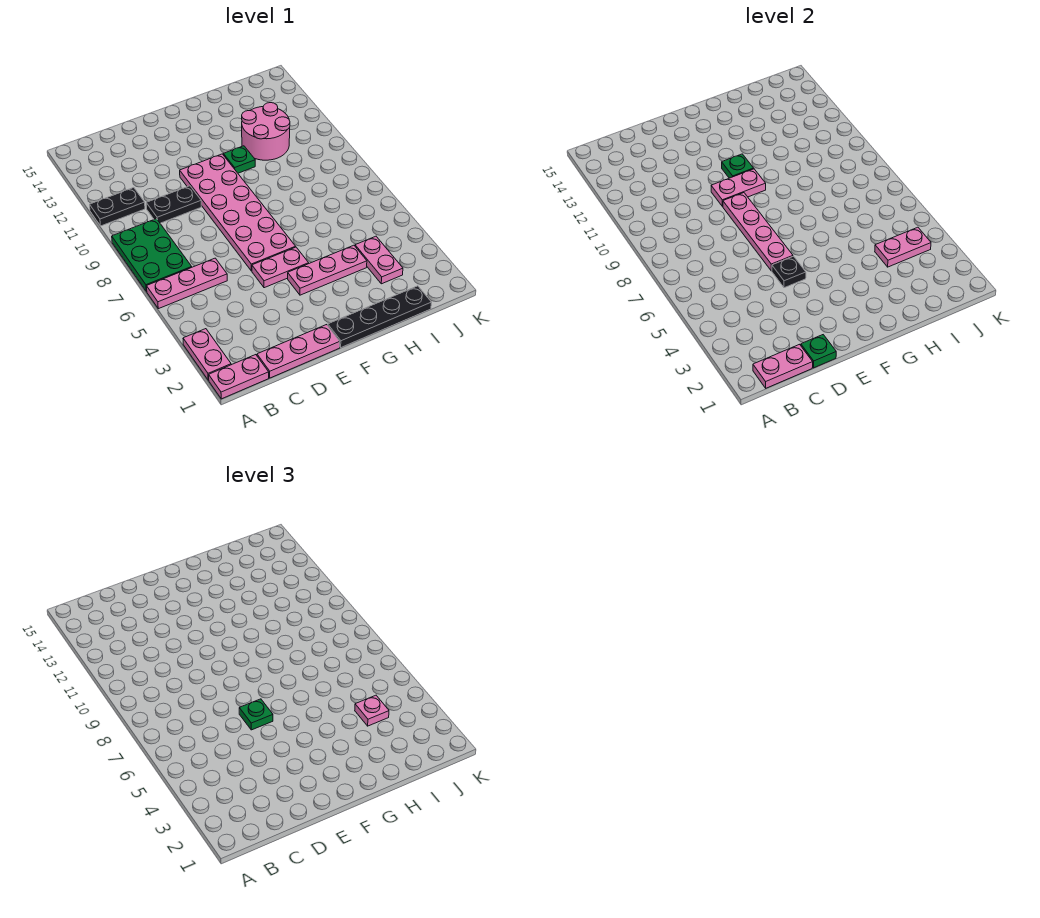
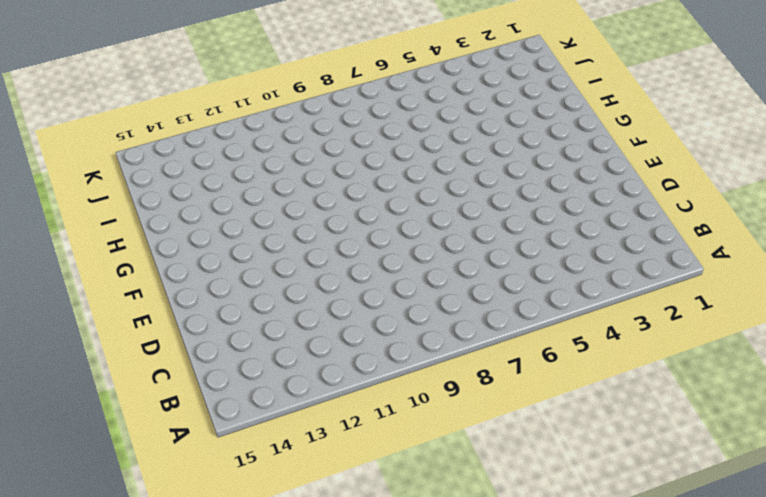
none -> pink 1x2 plate [209,355,269,399]
none -> pink 1x2 plate [183,329,231,380]
none -> pink 1x3 plate [147,258,227,309]

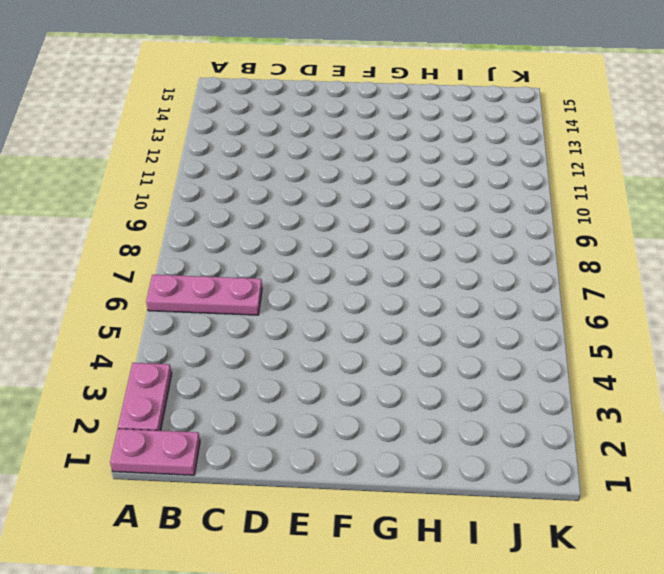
none -> green 2x3 plate [112,219,192,292]
none -> black 1x2 plate [90,188,145,226]
none -> pink 1x3 plate [257,325,340,378]

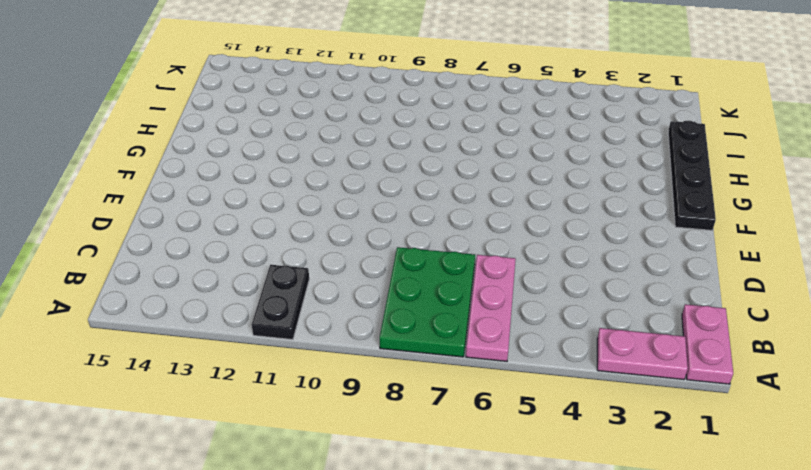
green 2x3 plate [380,247,475,357] -> green 2x3 plate turned to [112,219,192,292]
none -> pink 1x3 plate [257,325,340,378]
none -> black 1x2 plate [146,186,201,223]
none -> pink 1x2 plate [252,247,309,288]

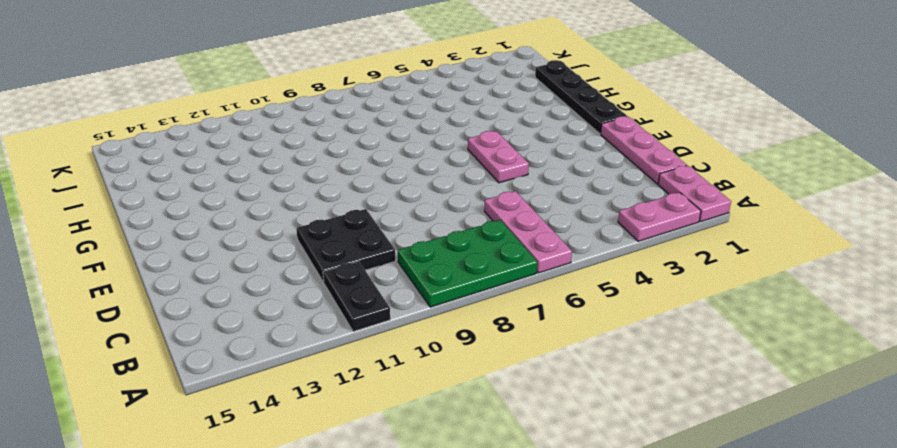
black 2x2 plate [296,209,395,283] -> black 1x2 plate [146,186,201,223]
none -> pink 2x6 plate [180,154,296,271]
none -> pink 1x3 plate [288,245,367,295]
none -> green 1x1 plate [223,146,255,173]

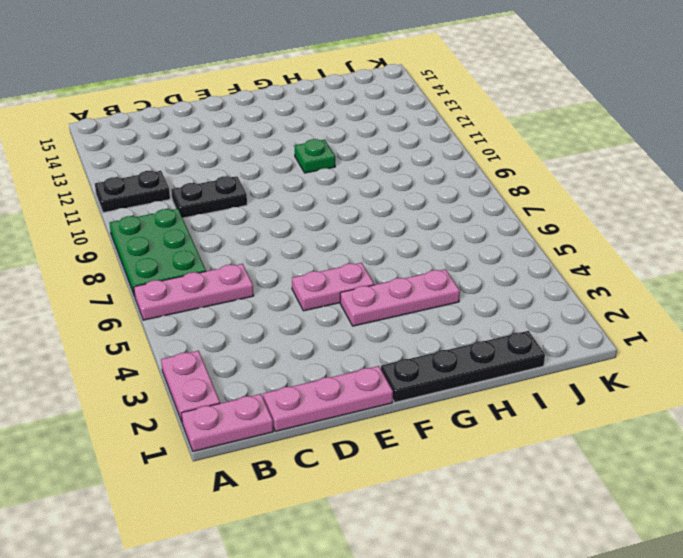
none -> pink 2x6 plate [180,154,296,271]
none -> pink 2x2 round brick [242,103,290,160]
none -> pink 1x2 plate [355,236,403,284]

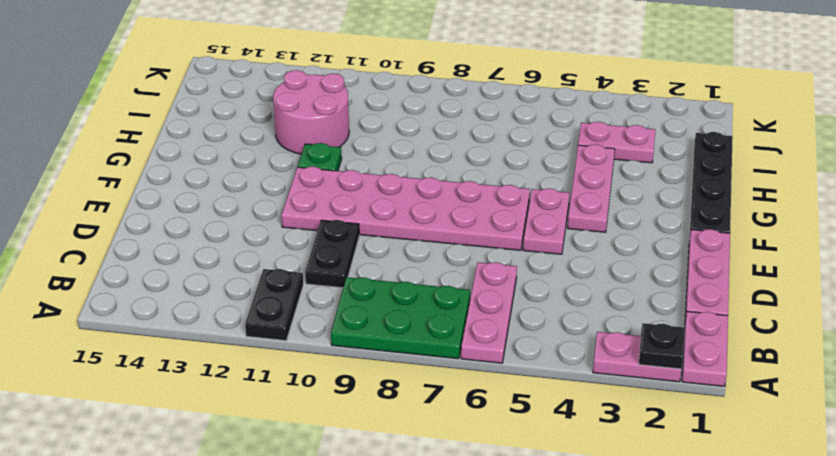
black 1x1 plate [639,323,685,369] -> black 1x1 plate moved to [772,256,806,288]
none -> pink 1x2 plate [753,344,813,388]
none -> green 1x1 plate [801,335,836,368]
none -> pink 1x4 plate [723,193,793,271]

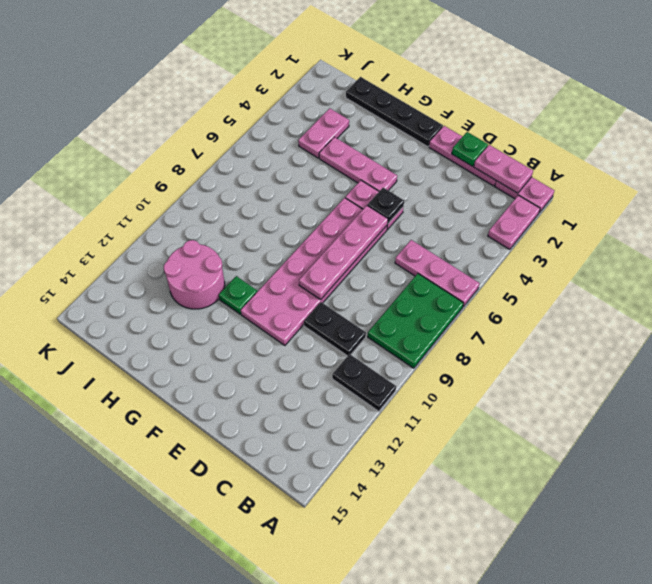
none -> pink 1x2 plate [711,169,766,206]
none -> green 1x1 plate [722,154,754,178]
none -> pink 1x2 plate [875,227,931,267]

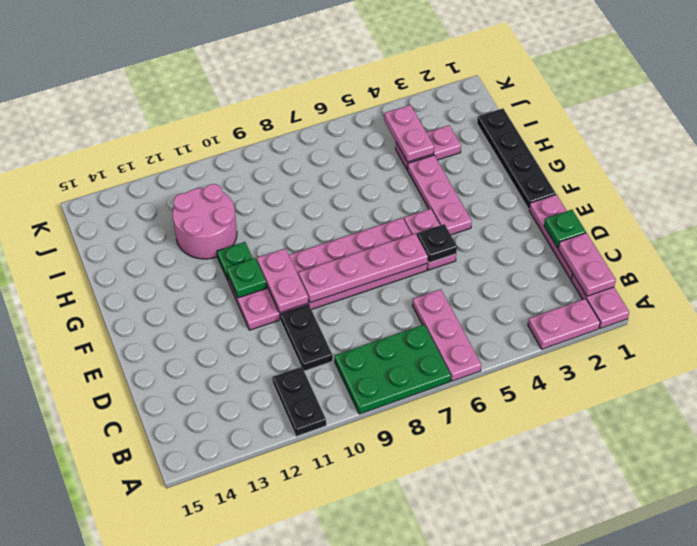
none -> green 1x1 plate [239,699,273,730]
none -> pink 1x1 plate [355,695,389,726]

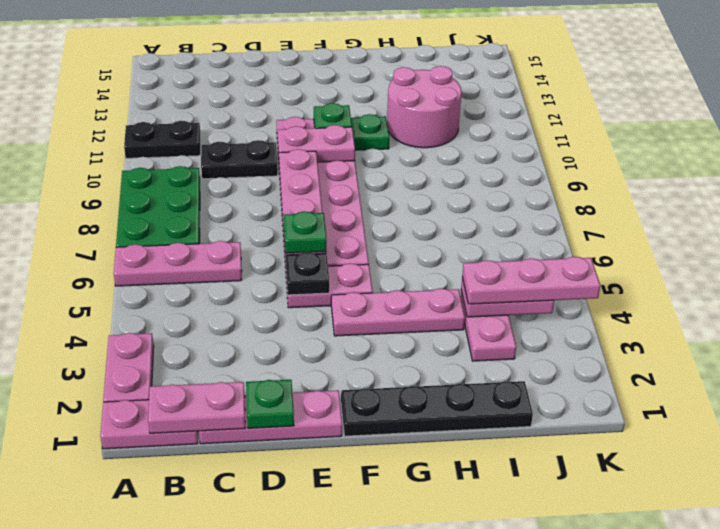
pink 1x3 plate [462,257,600,304] -> pink 1x1 plate [355,695,389,726]

